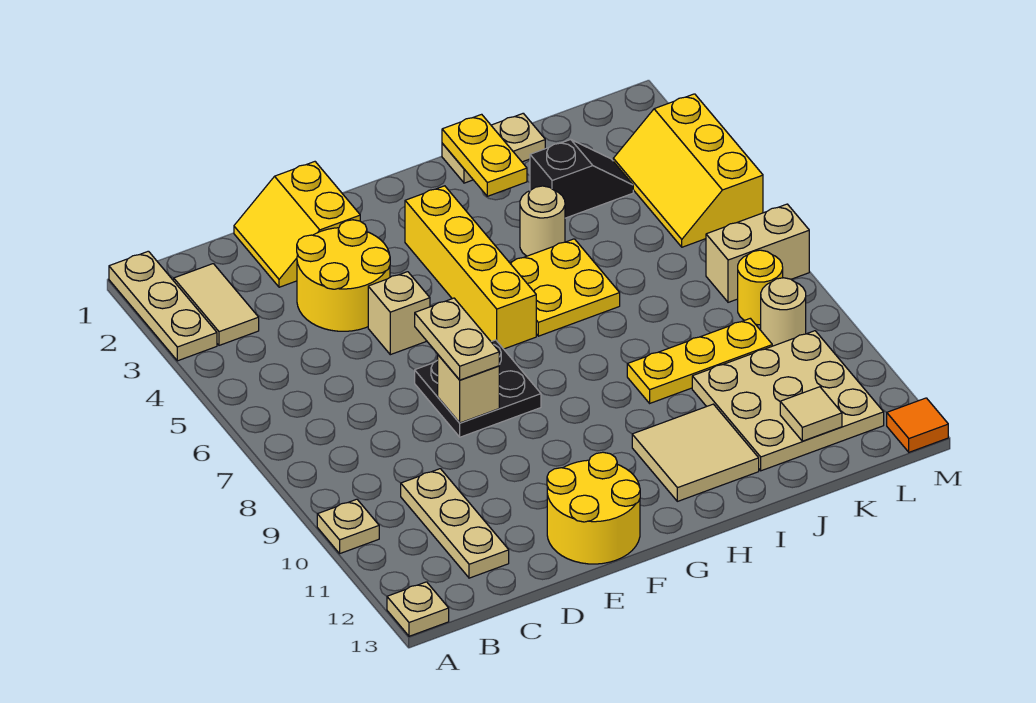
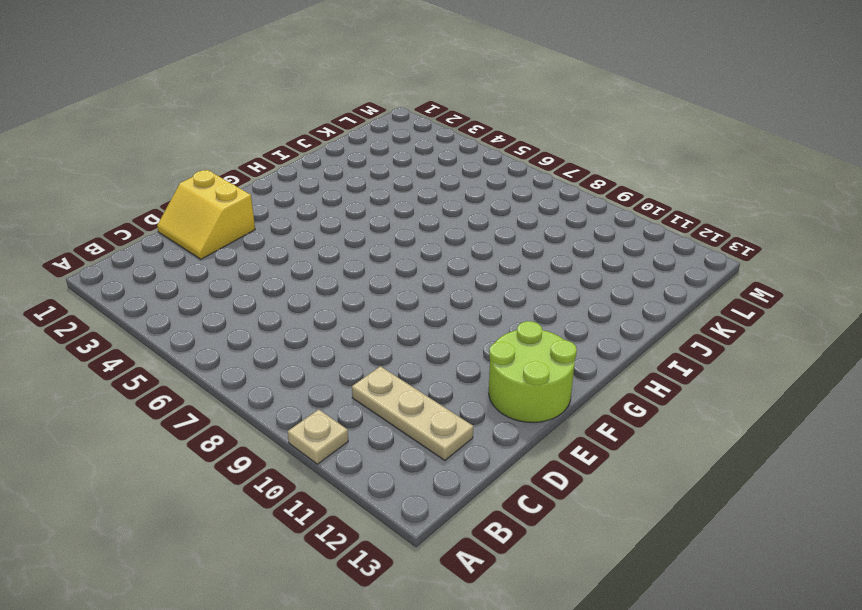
lime 2x2 round brick [489,321,577,423] -> yellow 2x2 round brick [547,452,640,564]
none -> tan 1x3 plate [109,251,217,361]
none -> tan 1x1 plate [387,582,449,636]
none -> tan 1x2 tile [174,264,259,345]

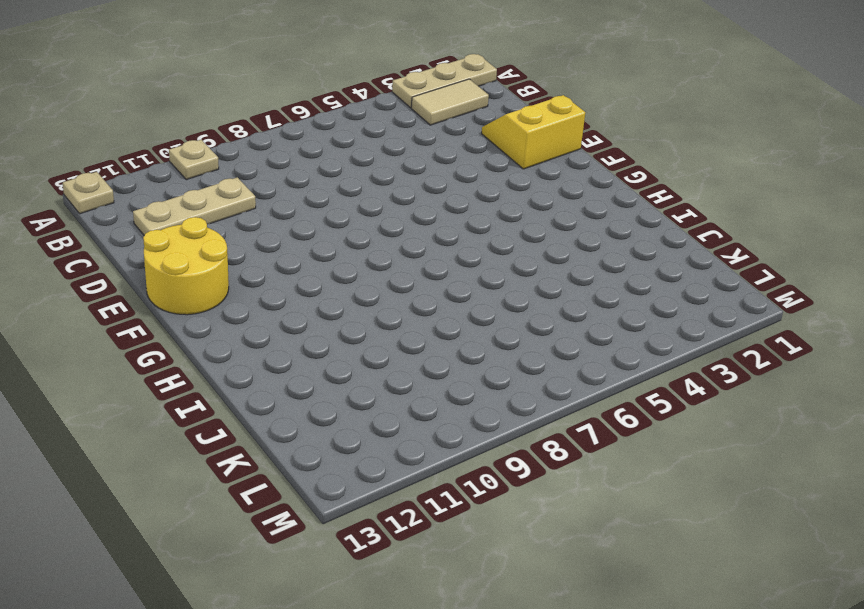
none -> yellow 2x2 round brick [297,220,390,331]
none -> tan 1x1 brick [368,272,430,355]
none -> black 2x2 plate [415,340,541,437]

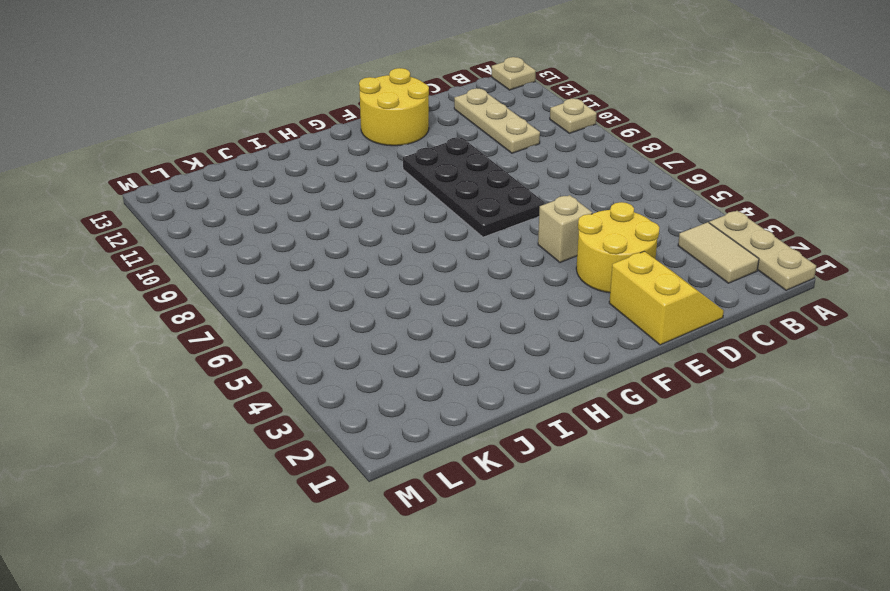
black 2x4 plate [403,137,545,237] -> black 2x2 plate [415,340,541,437]
none -> yellow 1x4 brick [405,186,536,349]
none -> yellow 2x2 plate [510,239,620,336]
none -> tan 2x2 tile [632,404,759,501]

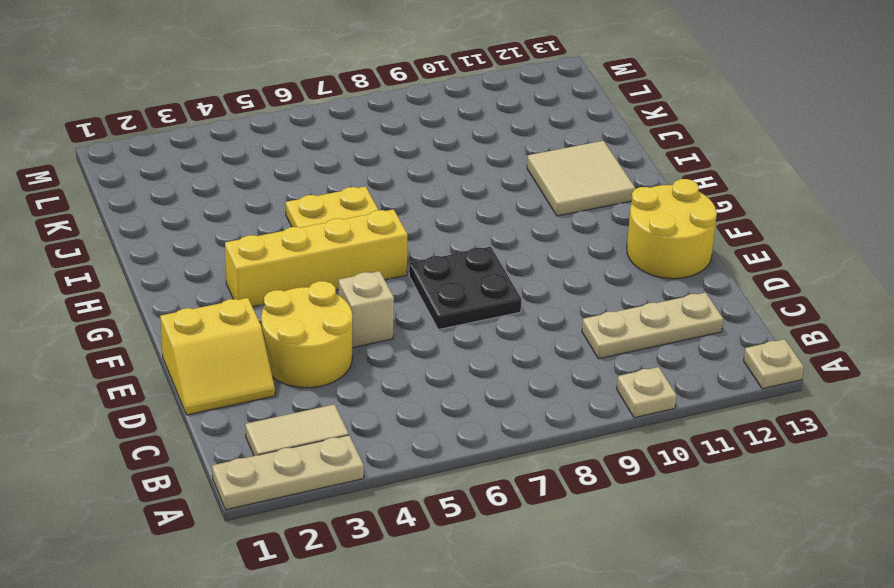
none -> tan 1x2 plate [442,113,545,183]
none -> tan 1x1 round brick [520,186,565,256]
none -> yellow 1x3 plate [627,318,772,403]

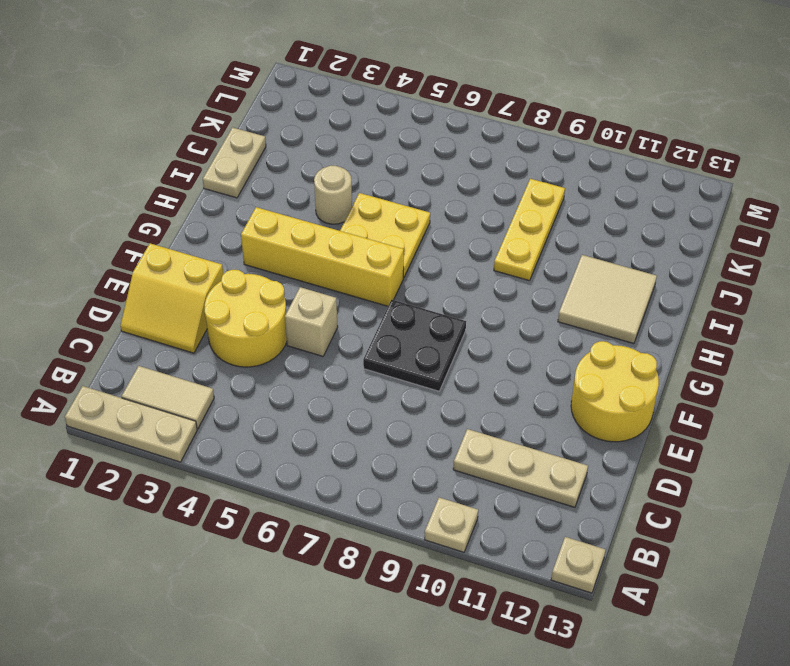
none -> black 1x2 slope [530,139,633,218]
none -> tan 3x3 plate [692,331,884,471]
none -> yellow 2x3 slope [613,94,763,247]

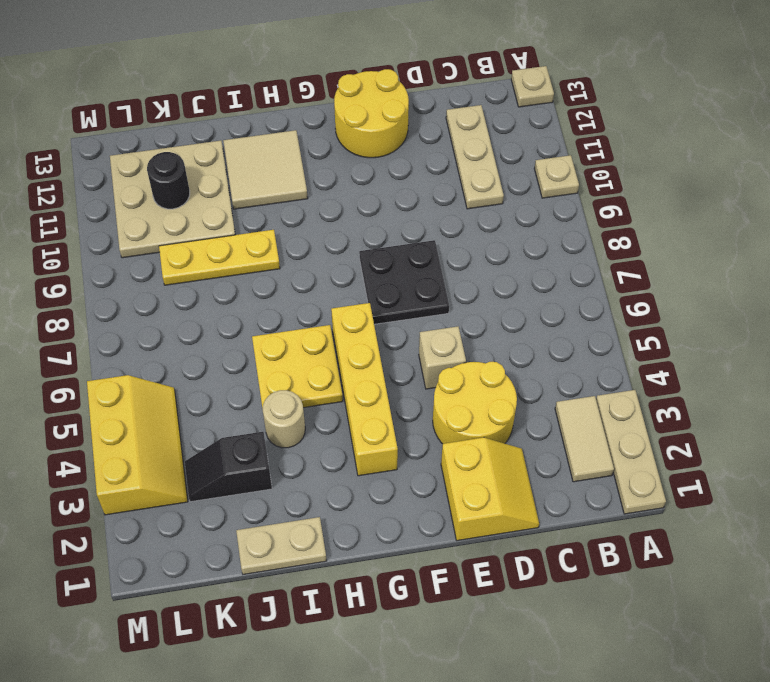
black 1x1 round brick [147,152,190,209] -> none
none -> tan 1x2 brick [706,204,809,302]
none -> yellow 1x1 round brick [738,250,783,325]
none -> tan 1x1 round brick [761,278,806,346]

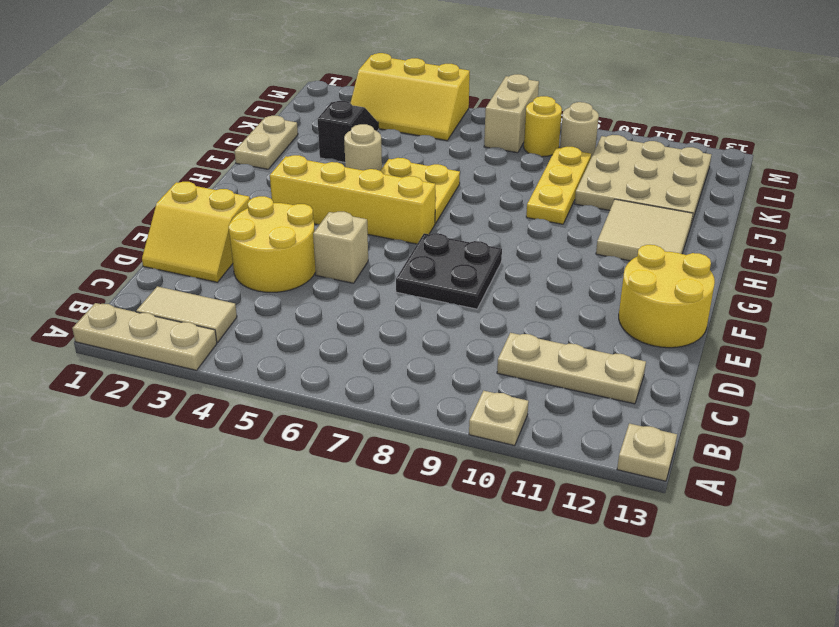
none -> orange 1x1 tile [887,398,948,452]
none -> tan 1x1 brick [438,355,499,423]
none -> yellow 1x2 plate [442,114,527,196]

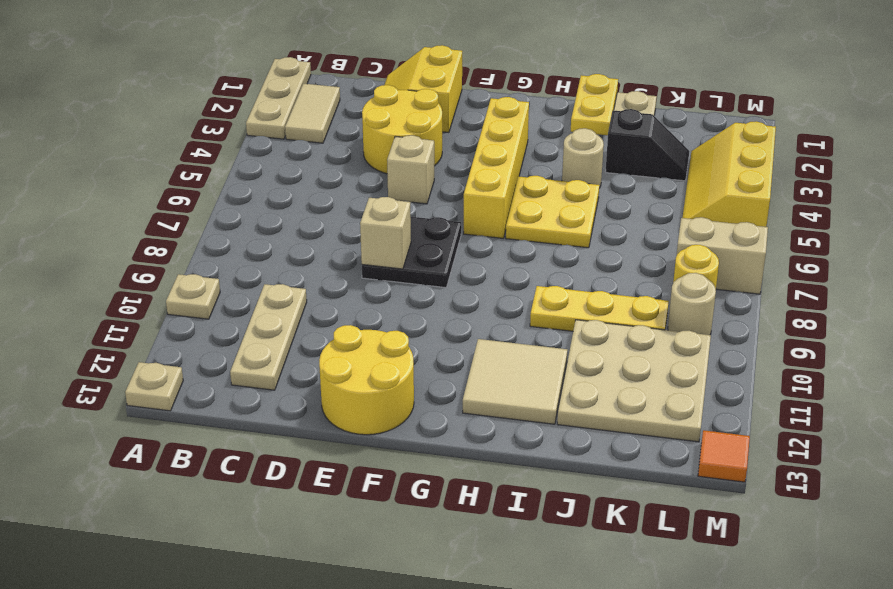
none -> tan 1x1 tile [780,387,842,441]
none -> tan 1x2 plate [415,298,499,380]

